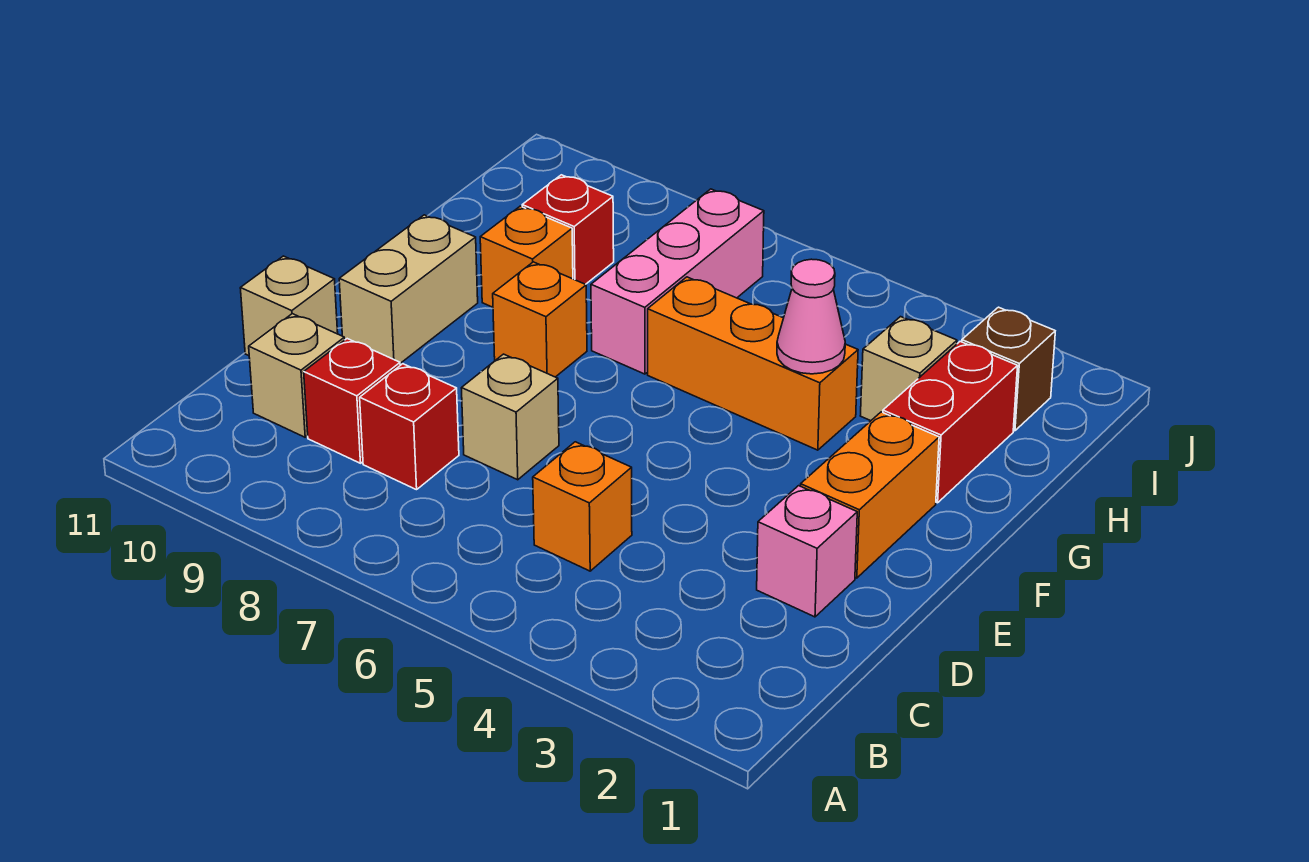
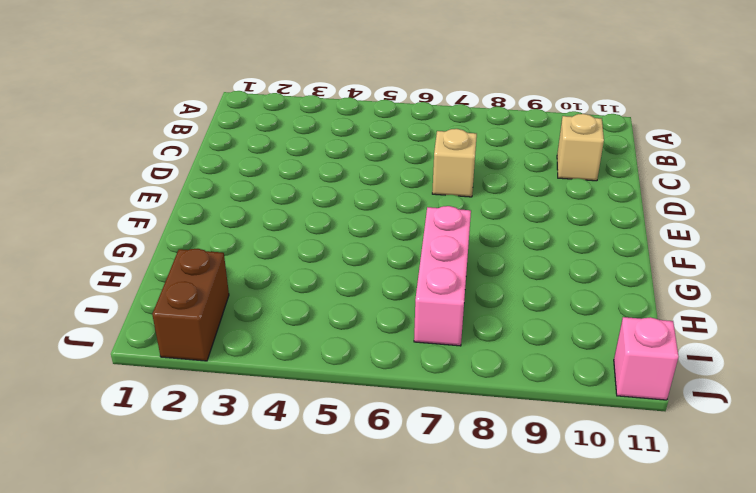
brown 1x2 brick [152,249,229,361] -> brown 1x1 brick [962,307,1055,431]
pink 1x1 brick [614,317,679,400] -> pink 1x1 brick moved to [757,486,857,617]
none -> orange 1x1 brick [533,442,632,571]
none -> red 1x1 brick [360,364,459,490]
none -> red 1x1 brick [304,339,400,463]

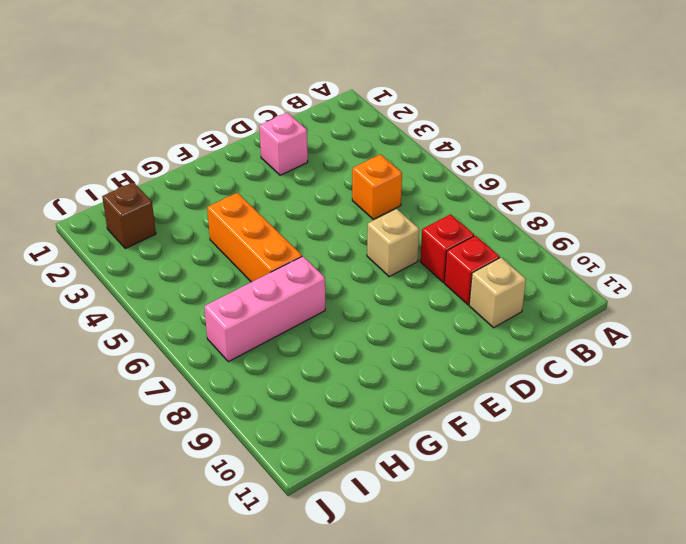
none -> tan 1x1 brick [240,256,338,356]
none -> orange 1x2 brick [801,412,939,578]
none -> tan 1x2 brick [339,215,478,363]

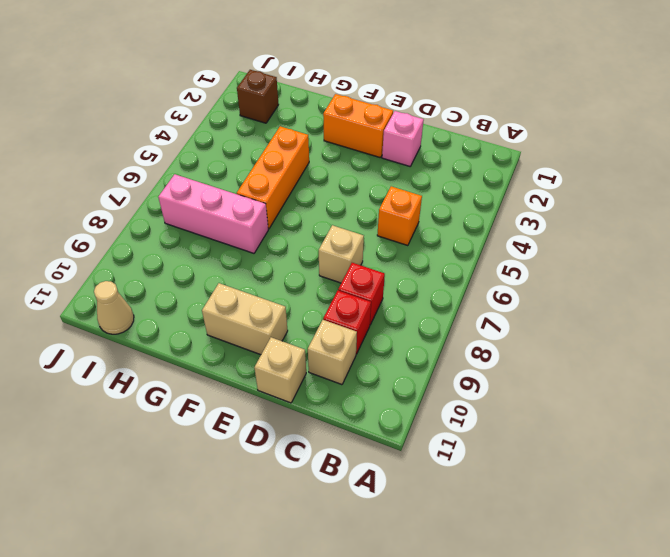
tan 1x1 cone [94,281,134,334] -> none
none -> orange 1x1 brick [493,262,587,377]
none -> red 1x2 brick [883,342,1018,503]
none -> orange 1x1 brick [480,206,573,307]

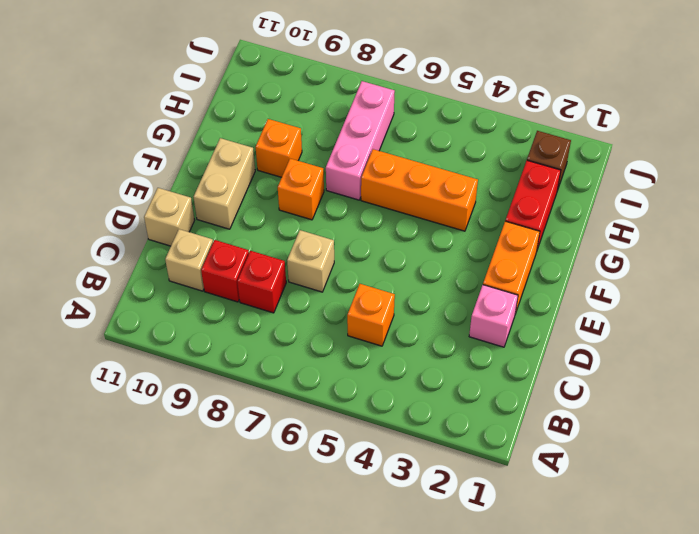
none -> tan 1x1 brick [860,317,957,421]
none -> red 1x1 brick [522,175,614,284]
none -> pink 1x1 cone [777,259,845,374]

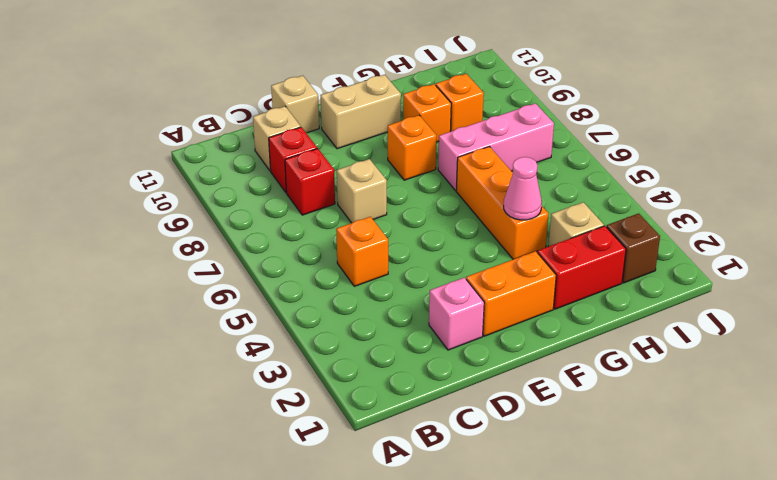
orange 1x1 brick [436,74,484,132] -> red 1x1 brick [522,175,614,284]

